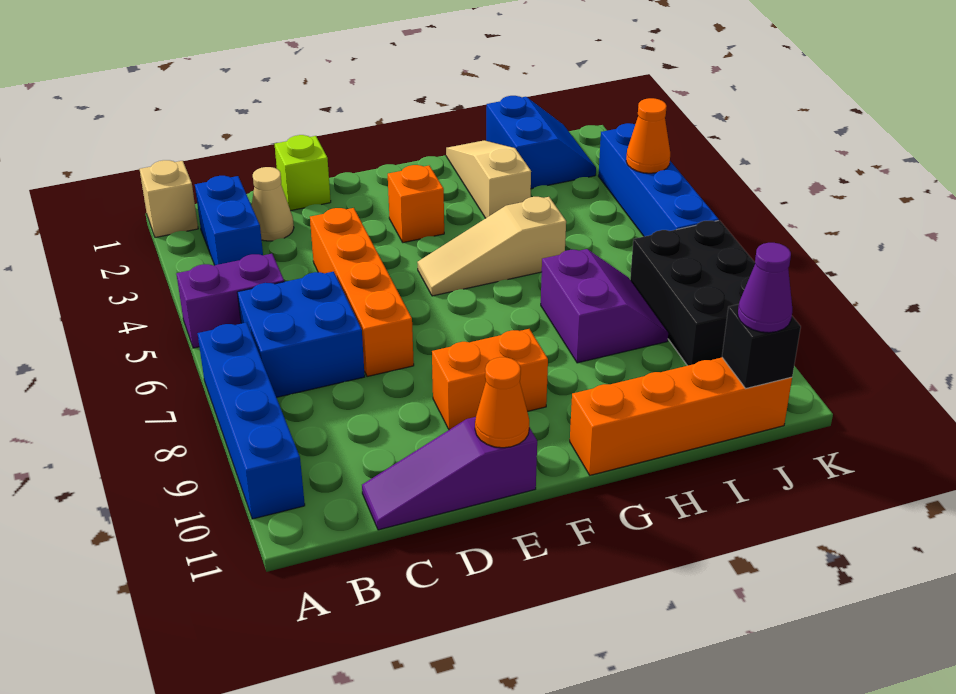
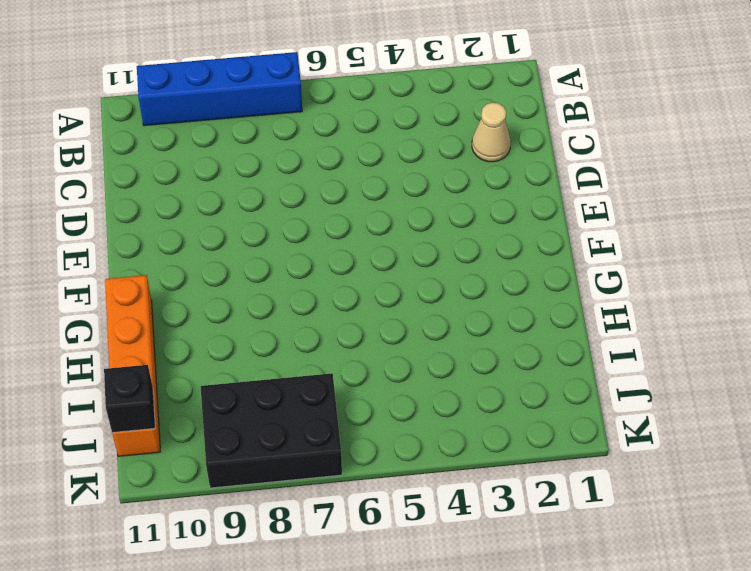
none -> tan 1x1 brick [140,160,198,237]
none -> purple 1x2 brick [176,254,284,348]
none -> blue 1x2 brick [195,176,263,265]

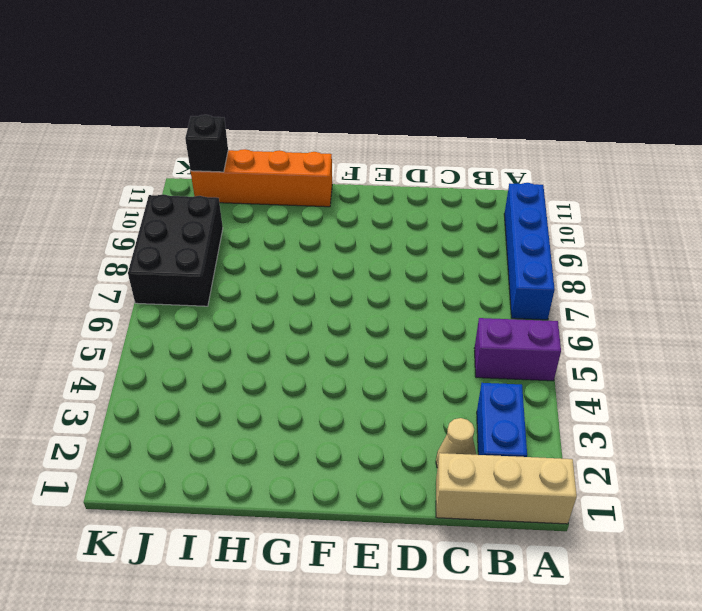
tan 1x3 brick [436,453,577,524] -> tan 1x1 brick [140,160,198,237]
none -> blue 2x2 brick [237,272,365,397]
none -> purple 1x3 slope [362,417,537,530]
none -> lime 1x1 brick [275,135,331,211]

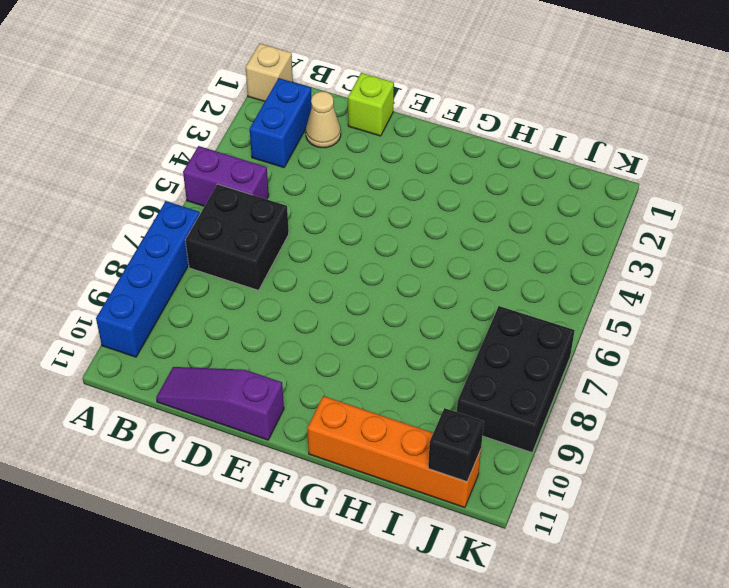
black 2x2 brick [185,184,289,290] -> blue 2x2 brick [237,272,365,397]
none -> orange 1x4 brick [310,208,414,377]
none -> orange 1x2 brick [432,329,548,430]
none -> orange 1x1 brick [388,165,444,243]

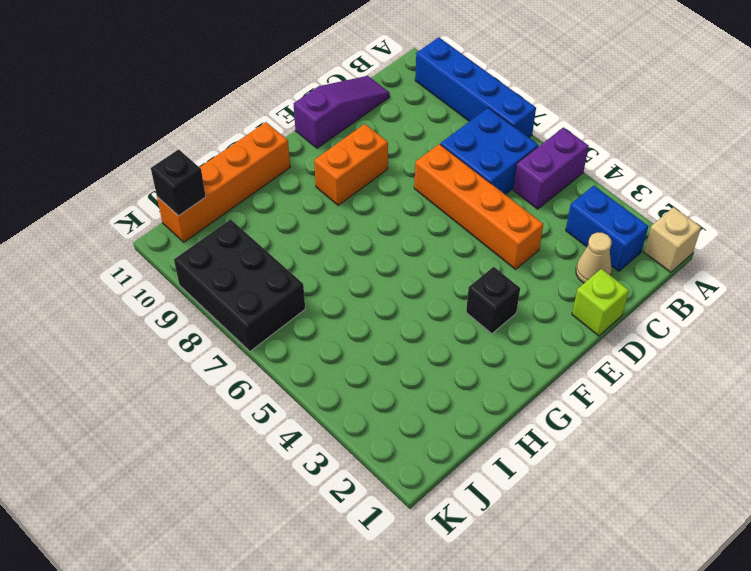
black 1x1 brick [466,267,520,334] -> orange 1x1 brick [388,165,444,243]
none -> tan 1x3 slope [417,197,566,296]
none -> tan 1x3 slope [446,140,531,218]
none -> purple 2x2 slope [541,249,668,363]

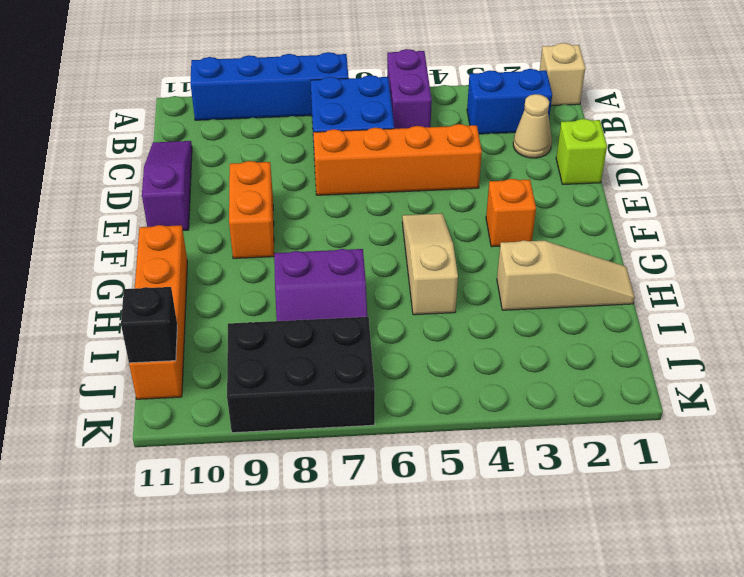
none -> blue 2x2 slope [486,96,596,189]
none -> blue 1x4 brick [599,123,719,236]
none -> orange 1x1 cone [475,357,529,448]

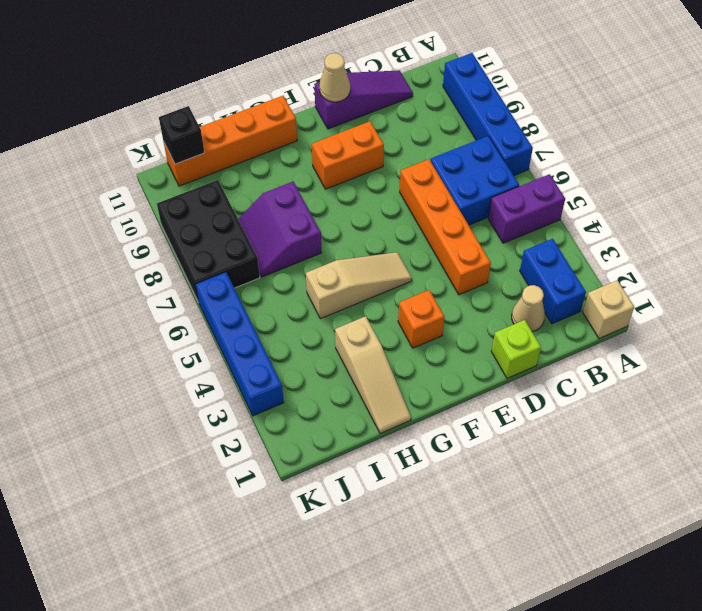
tan 1x1 cone [319,53,350,102] -> orange 1x1 cone [475,357,529,448]
none -> blue 2x2 slope [486,96,596,189]
none -> orange 1x1 cone [626,98,670,173]
none -> purple 1x1 cone [738,243,792,333]

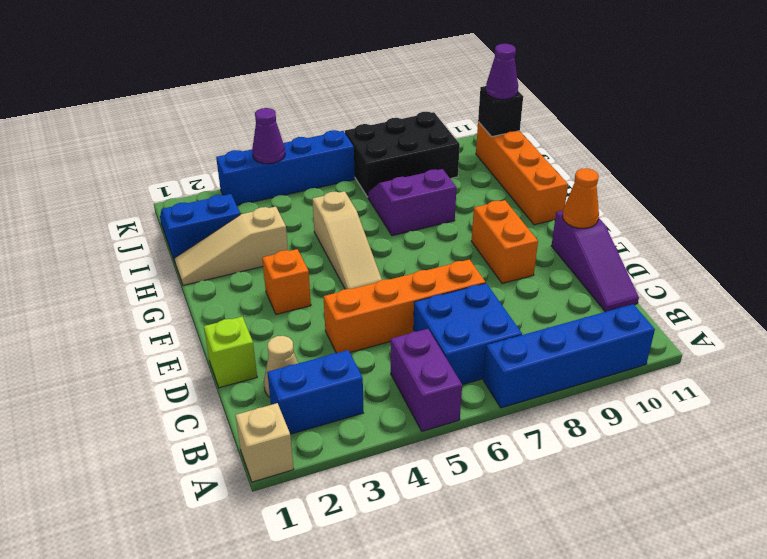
purple 1x1 cone [252,108,285,164] -> orange 1x1 cone [626,98,670,173]

